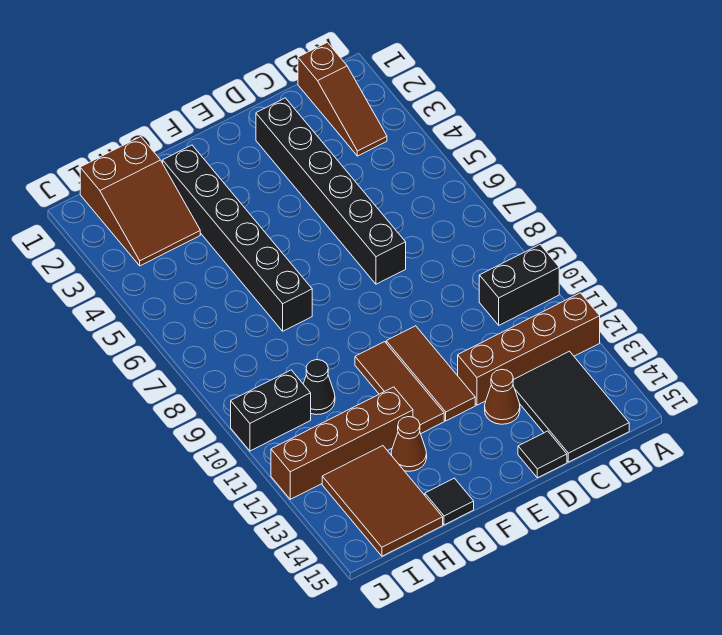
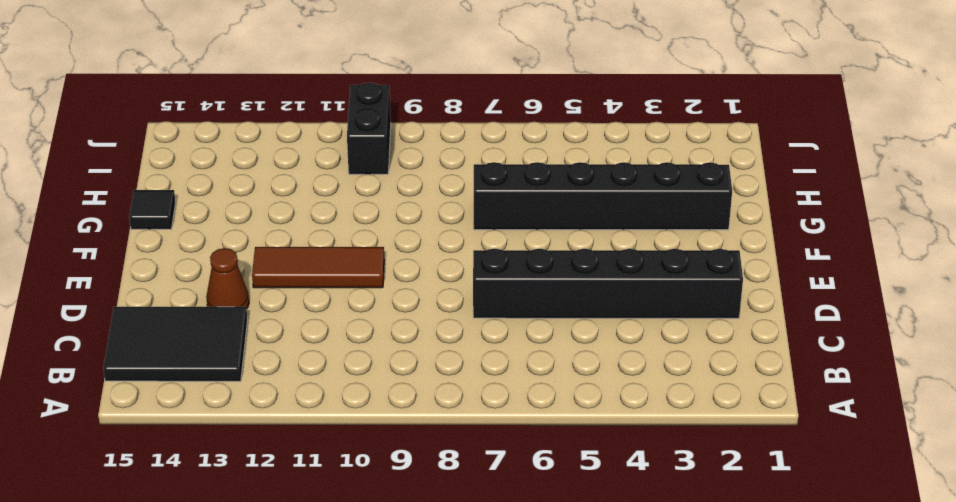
none -> black 1x2 brick [479,245,559,325]
none -> brown 1x4 brick [458,293,600,405]
none -> brown 1x3 slope [298,42,387,156]

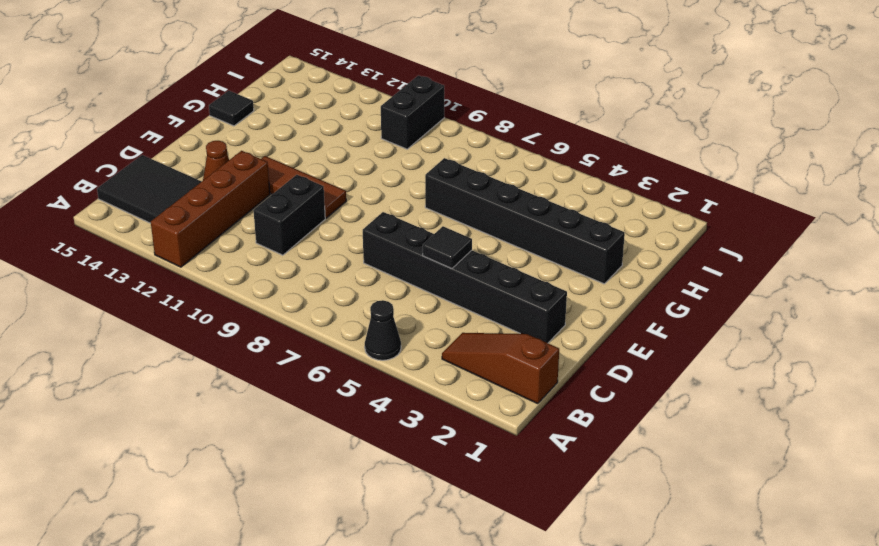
black 1x1 cone [365,300,401,360] -> black 1x1 cone moved to [303,360,335,415]
black 1x2 brick [253,175,325,255] -> black 1x2 brick moved to [479,245,559,325]
black 1x1 tile [423,226,472,269] -> black 1x1 tile moved to [518,431,567,478]
none -> brown 1x3 tile [355,342,444,434]
none -> brown 1x4 brick [271,387,413,499]
none -> brown 1x1 cone [391,417,427,471]

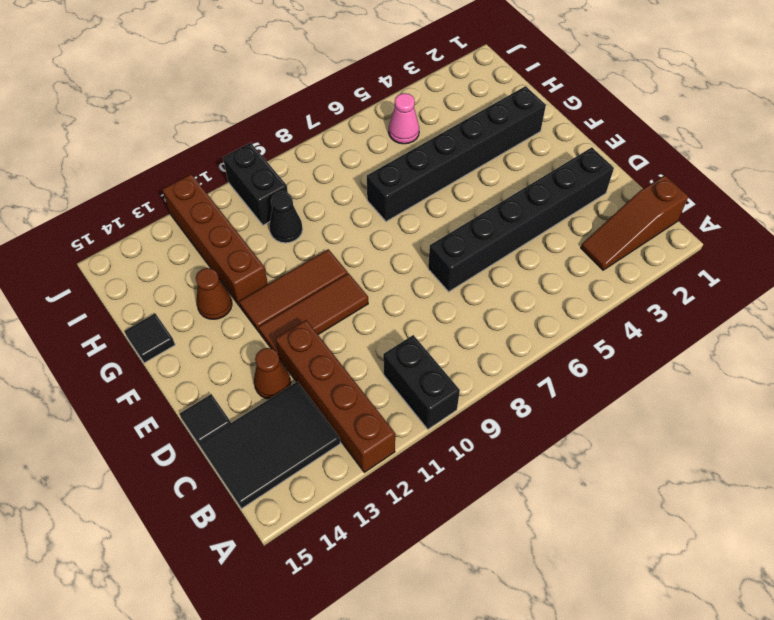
pink 1x1 cone [389,93,419,144] -> none
none -> brown 2x3 slope [80,137,200,266]
none -> brown 2x3 tile [322,446,443,556]

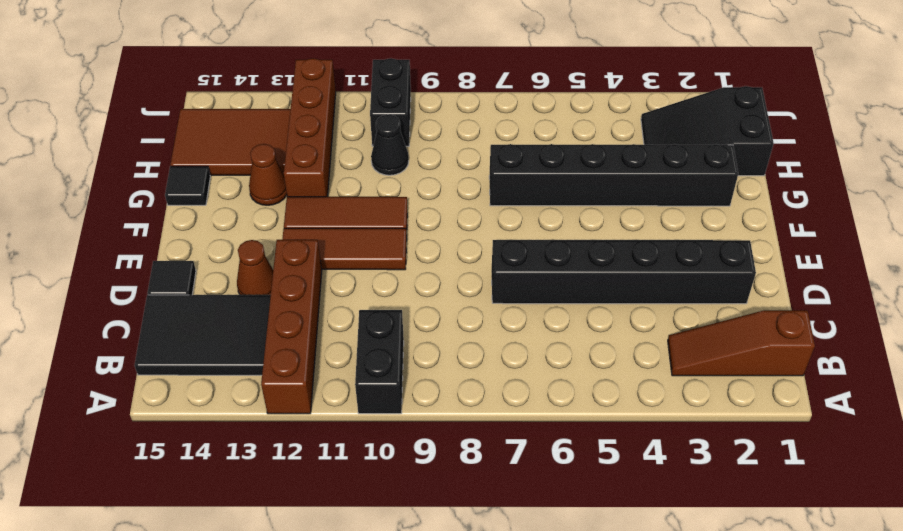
black 2x3 slope [641,86,774,176] -> brown 2x3 slope [80,137,200,266]

